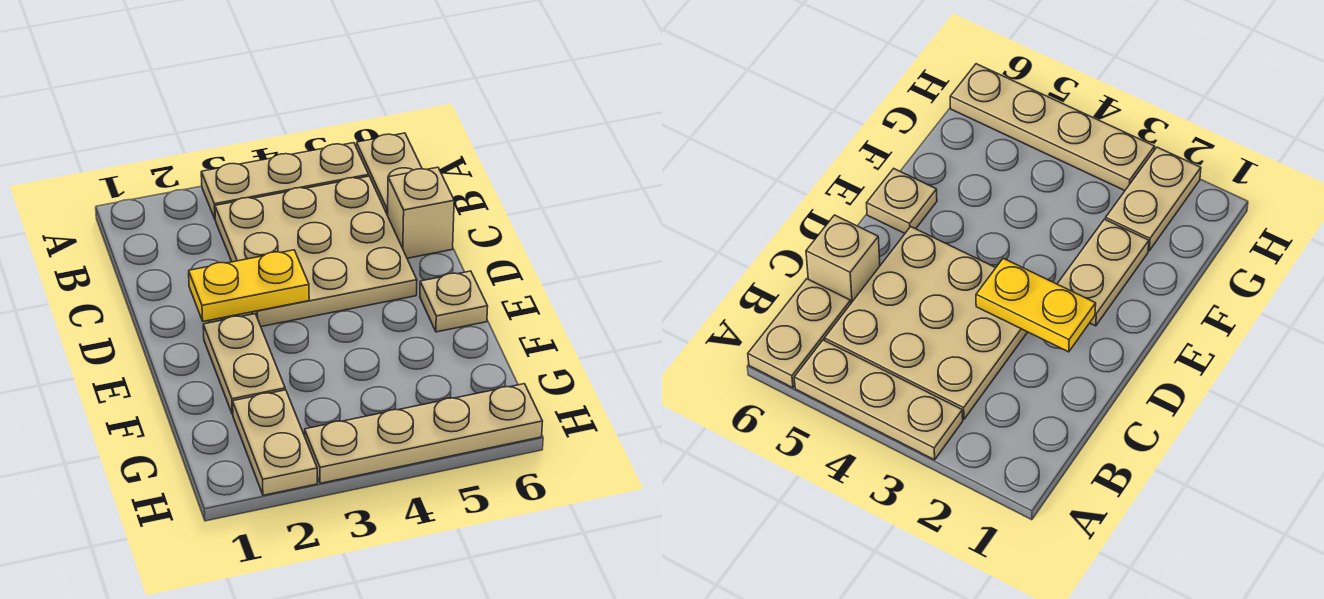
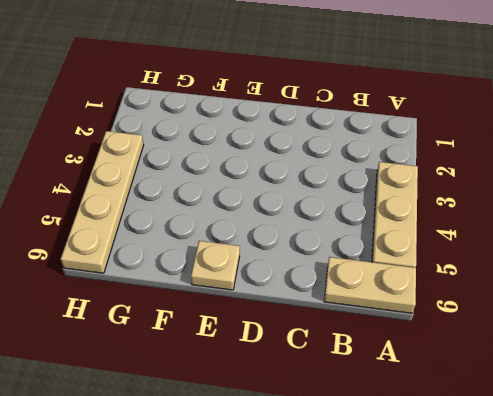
none -> tan 3x3 plate [215,176,417,327]
none -> tan 1x1 brick [388,167,454,258]

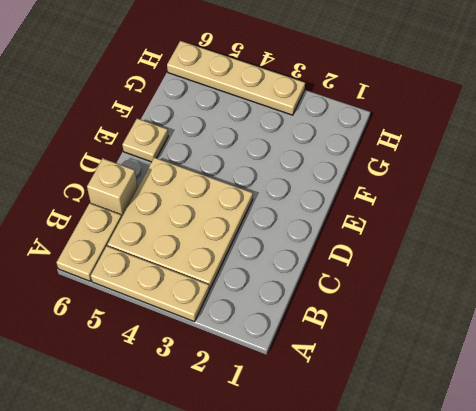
none -> tan 1x2 plate [203,314,285,415]
none -> tan 1x2 plate [233,390,317,495]

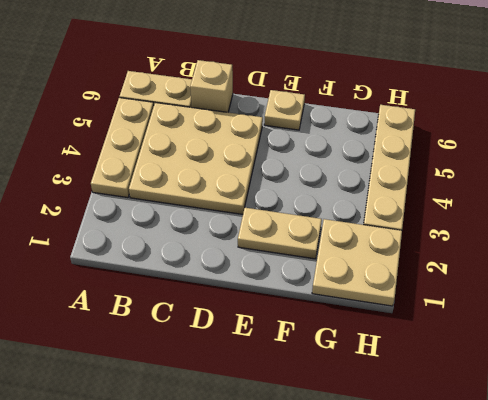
tan 2x2 plate [312,219,402,306] -> tan 1x2 plate [233,390,317,495]
none -> yellow 1x2 plate [189,250,309,321]

